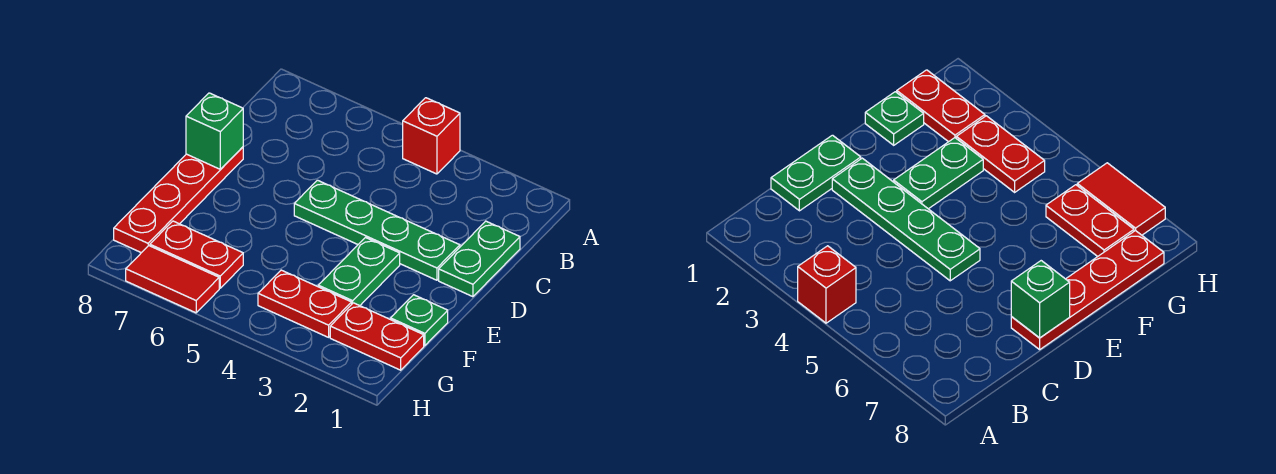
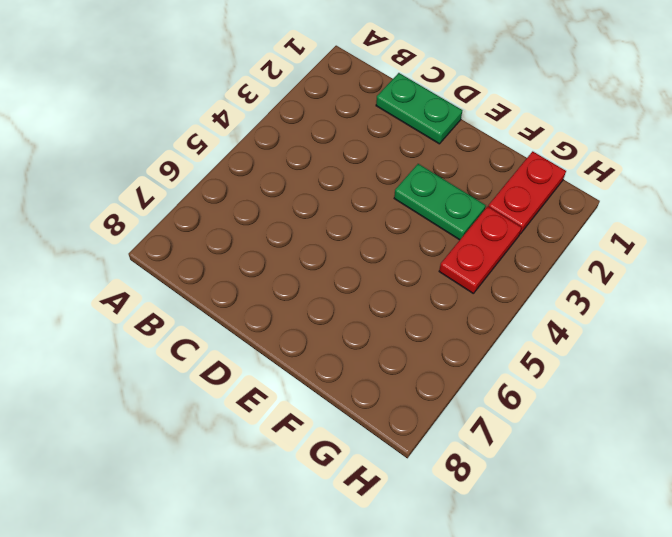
none -> red 1x1 brick [403,98,460,174]
none -> green 1x4 plate [294,180,460,280]

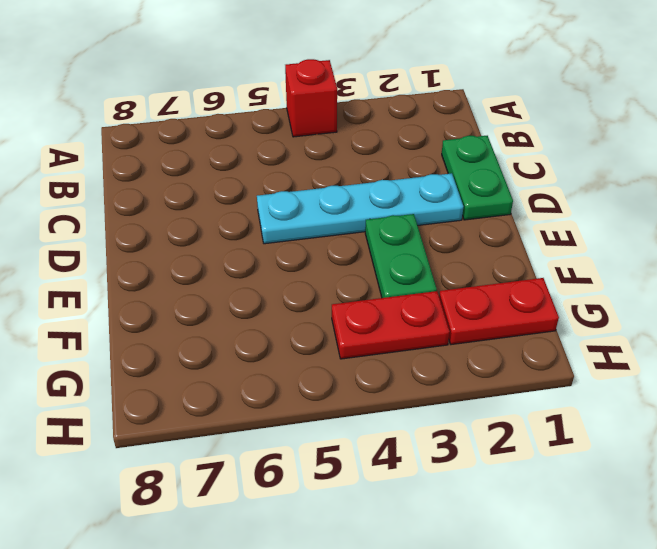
cyan 1x4 plate [257,173,463,244] -> green 1x4 plate [294,180,460,280]
none -> red 1x4 plate [114,147,243,253]
none -> green 1x1 plate [391,295,448,346]

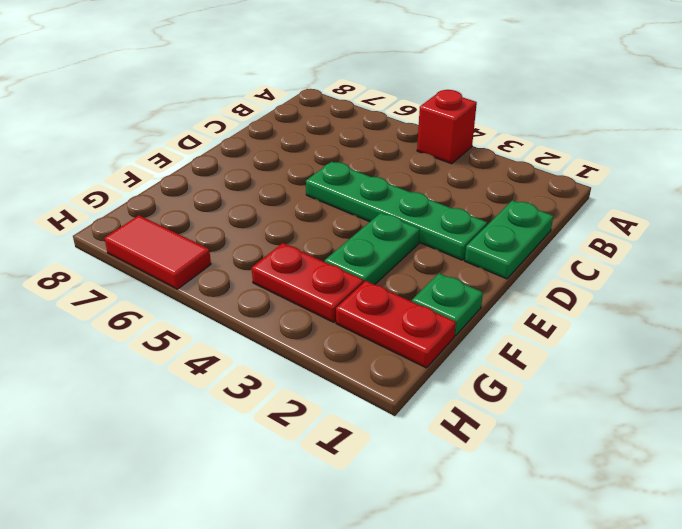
none -> red 1x4 plate [114,147,243,253]
none -> red 1x2 plate [150,221,243,288]

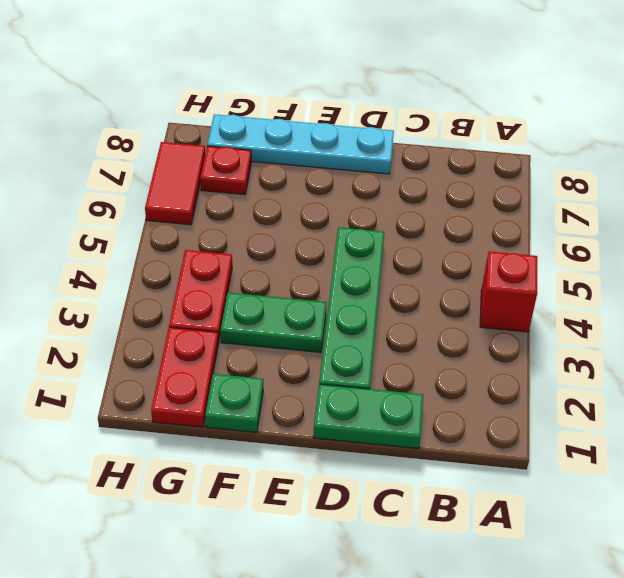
cyan 1x4 plate [207,114,394,174] -> red 1x4 plate [114,147,243,253]
red 1x1 plate [200,146,251,195] -> red 1x2 plate [150,221,243,288]
none -> green 1x1 brick [186,93,243,169]

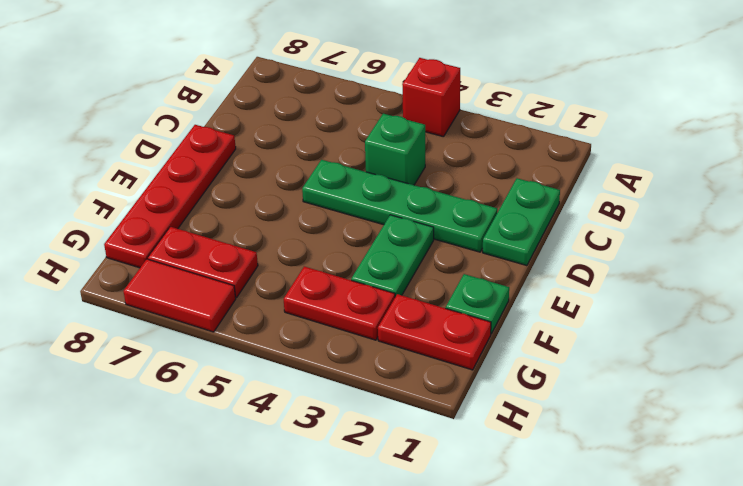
green 1x1 brick [365,114,425,185] -> green 1x1 brick moved to [186,93,243,169]

